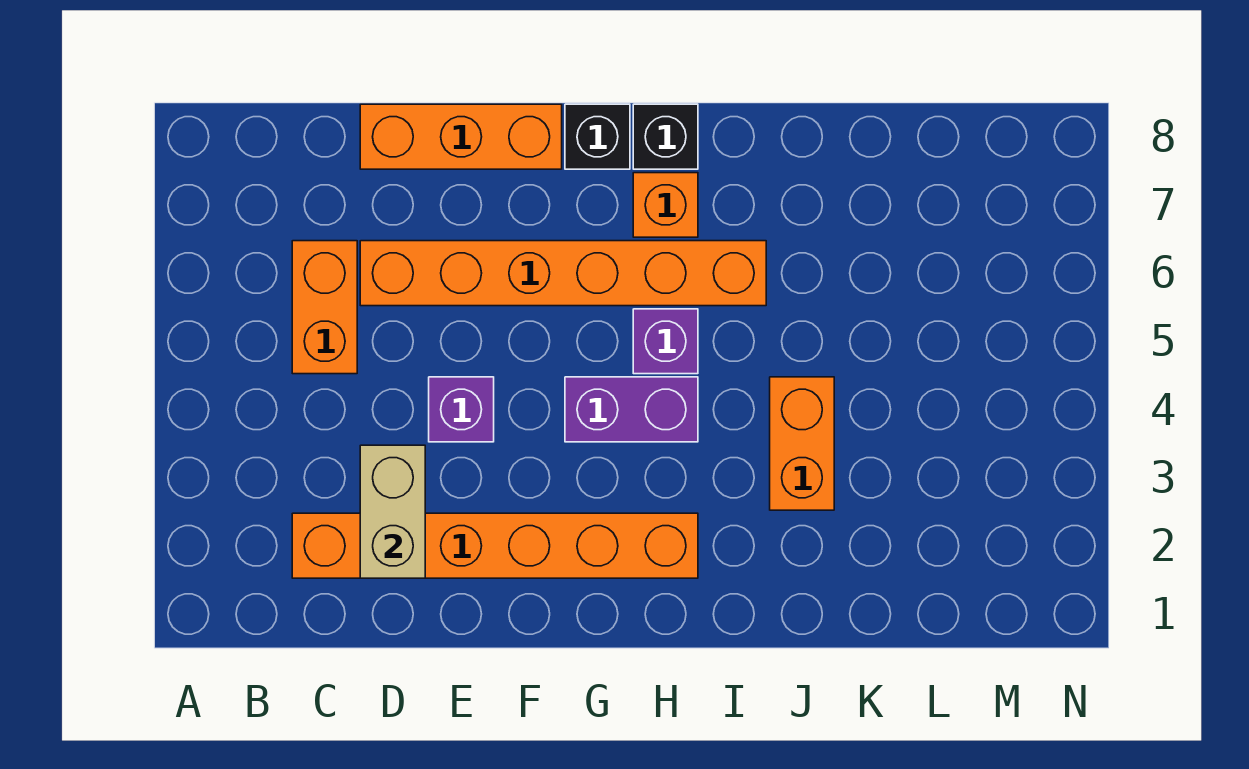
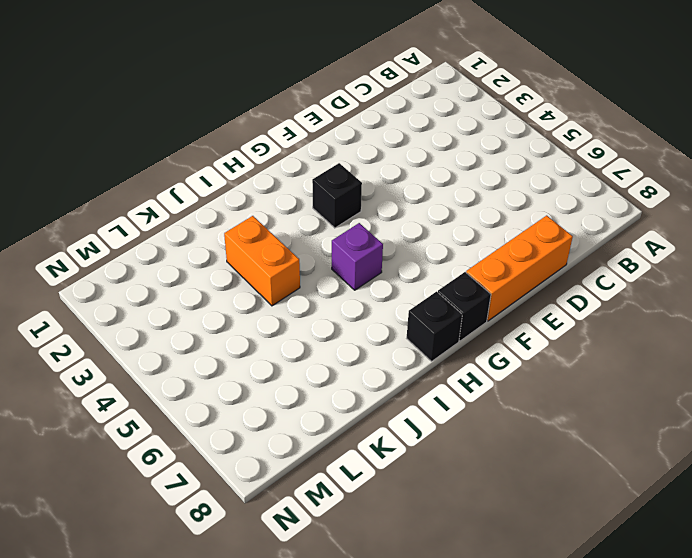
black 1x1 brick [312,163,362,228] -> none
none -> orange 1x6 brick [292,513,698,578]
none -> orange 1x2 brick [292,241,357,374]
none -> orange 1x6 brick [360,241,766,306]

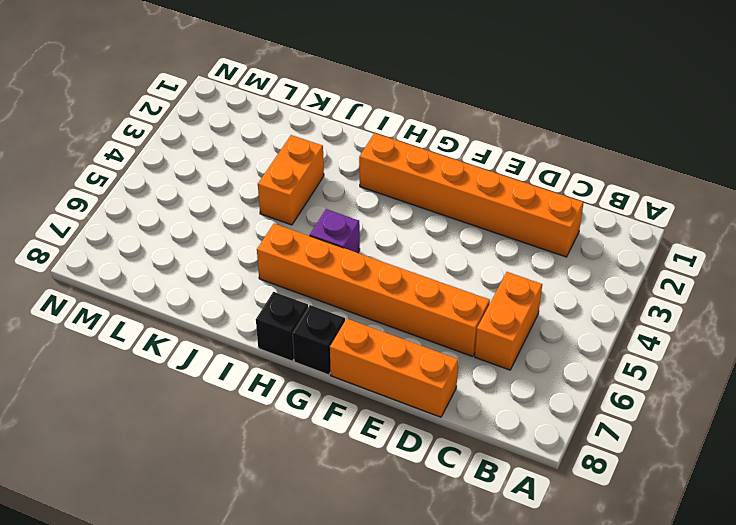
none -> purple 1x1 brick [429,377,494,442]
none -> purple 1x2 brick [565,377,698,442]
none -> orange 1x1 brick [633,173,698,237]

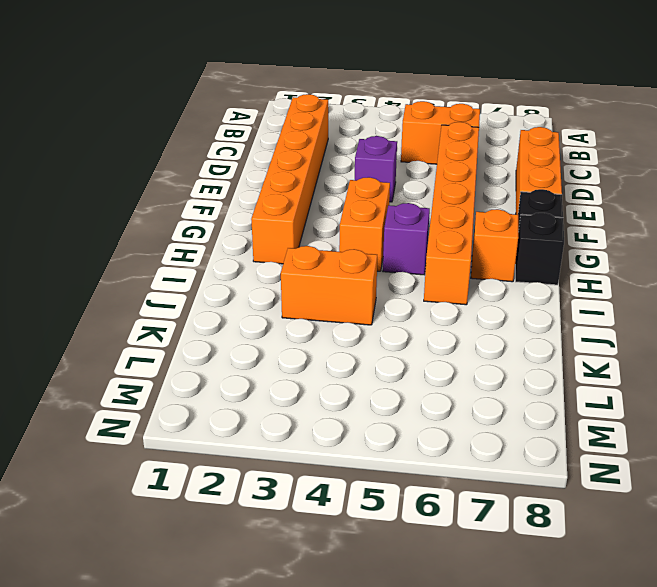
orange 1x2 brick [339,177,390,271] -> purple 1x2 brick [565,377,698,442]
none -> tan 1x2 brick [360,445,425,578]

